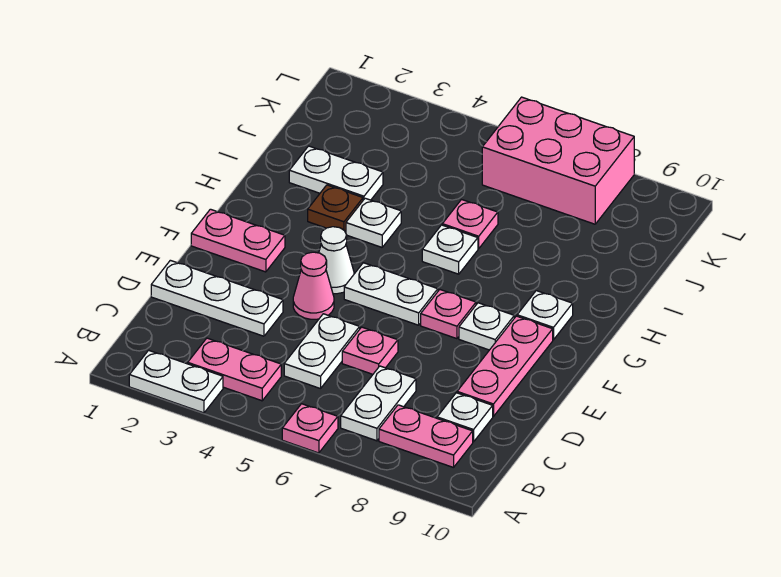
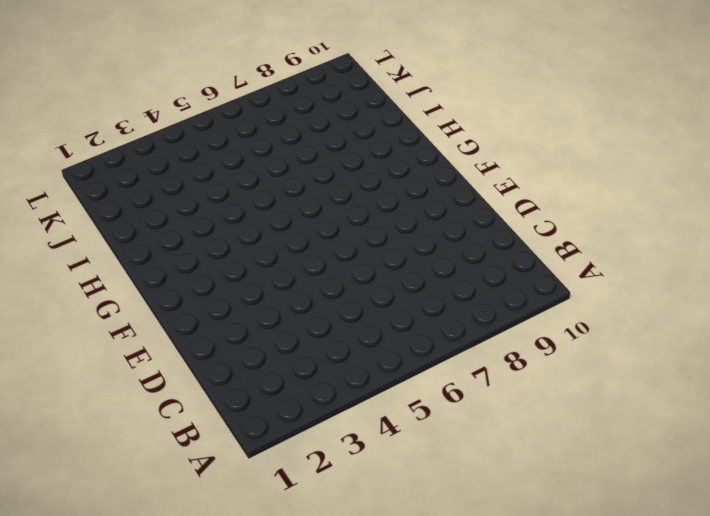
none -> white 1x2 plate [129,350,223,413]
none -> pink 1x1 plate [282,404,338,453]
none -> pink 1x2 plate [188,338,281,401]

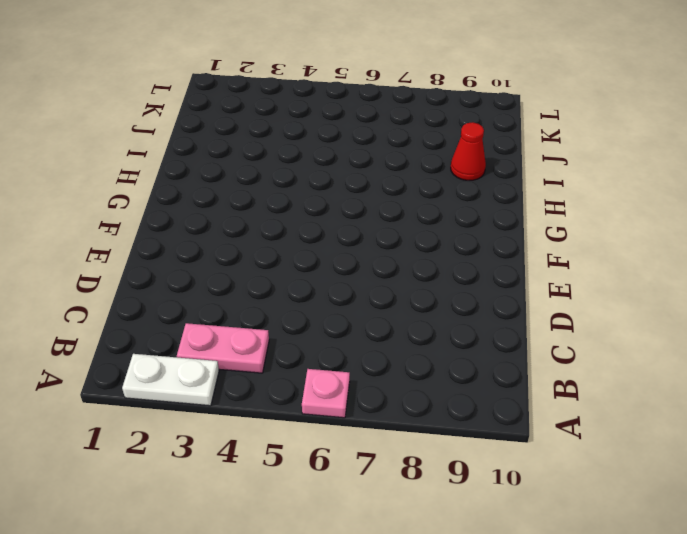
red 1x1 cone [451,122,486,181] -> none
none -> white 1x2 plate [341,366,416,441]
none -> pink 1x2 plate [379,405,473,468]
none -> white 1x2 plate [284,314,360,389]

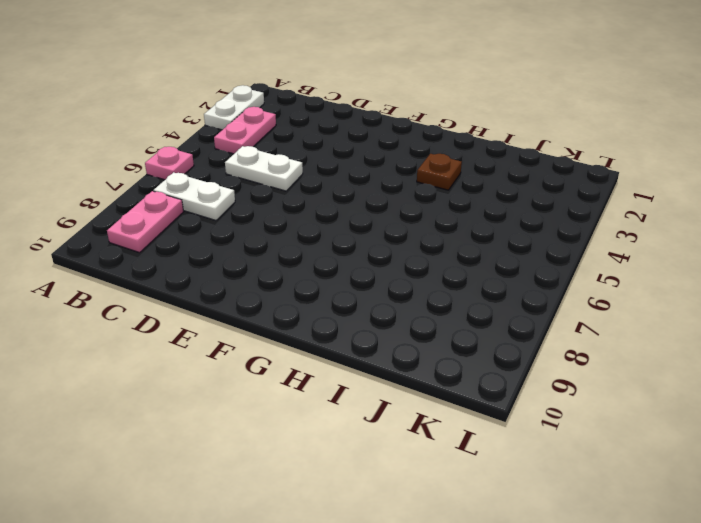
none -> white 1x1 plate [437,393,493,442]
none -> white 1x3 plate [151,260,283,336]
none -> pink 1x1 plate [342,327,398,374]

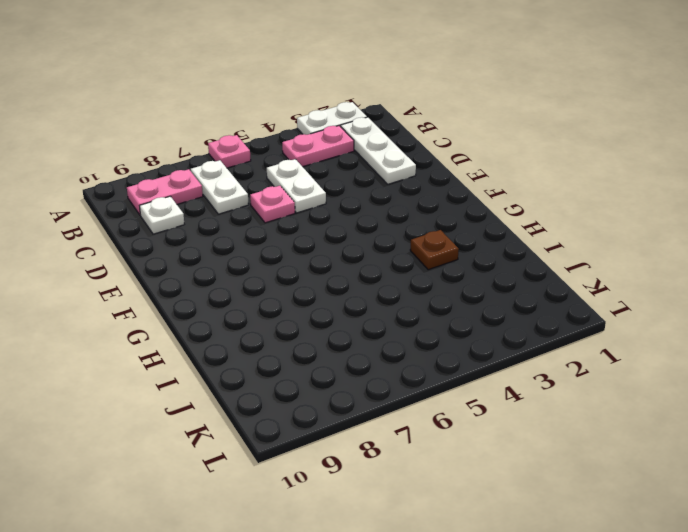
white 1x3 plate [341,117,416,184] -> white 1x3 plate turned to [151,260,283,336]
none -> pink 1x3 plate [457,316,553,416]
none -> pink 1x1 cone [293,252,334,319]
none -> pink 1x2 plate [191,209,285,272]

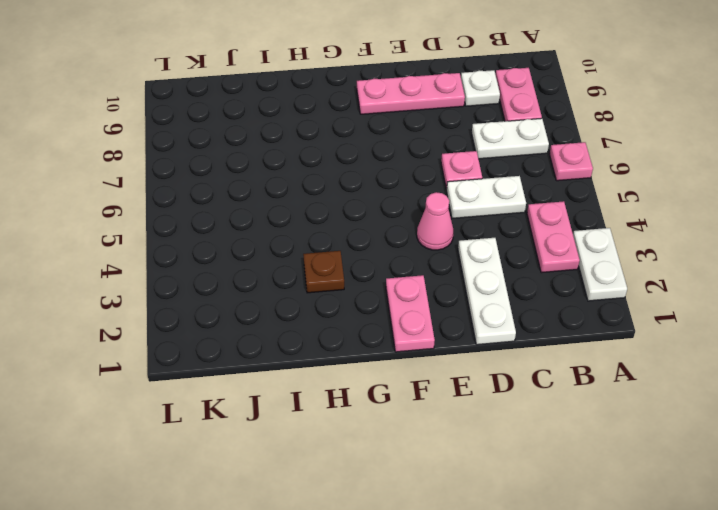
none -> white 1x1 cone [319,227,354,294]
none -> white 1x2 plate [344,263,438,325]
none -> pink 1x1 plate [421,290,476,339]

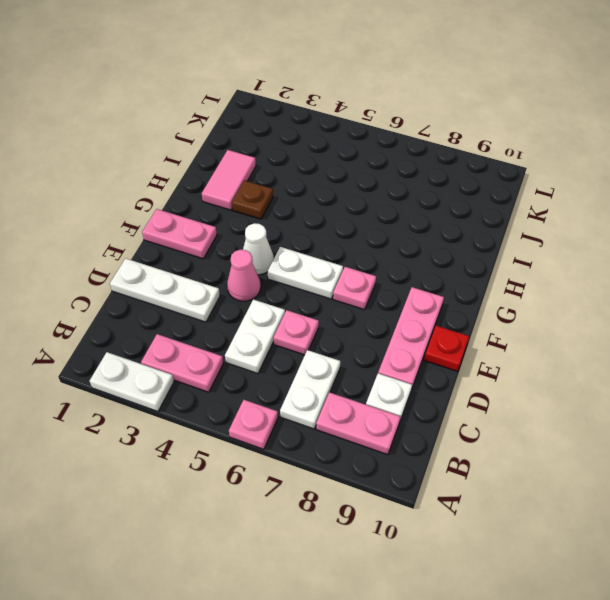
red 1x1 plate [424,326,469,371] -> none
pink 1x2 tile [202,150,256,210] -> white 1x2 plate [289,146,383,200]
none -> white 1x1 plate [459,303,514,350]
none -> white 1x1 plate [517,291,573,340]
none -> white 1x1 plate [346,198,401,247]

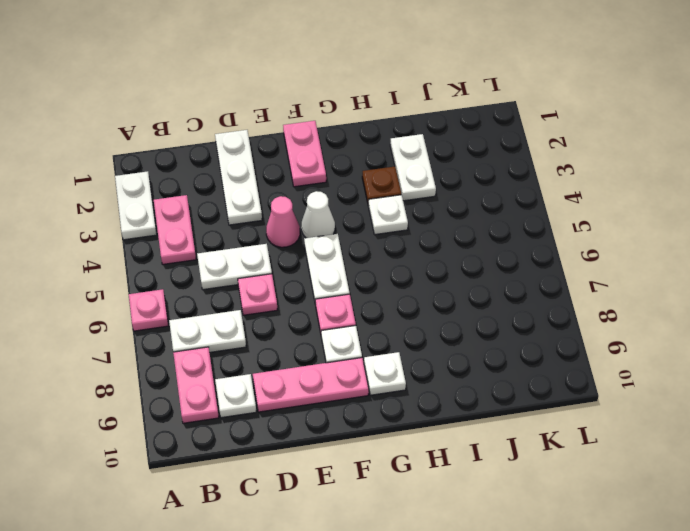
none -> white 1x1 plate [422,225,478,274]
none -> pink 1x1 plate [442,200,498,249]
none -> pink 2x3 brick [482,97,634,224]

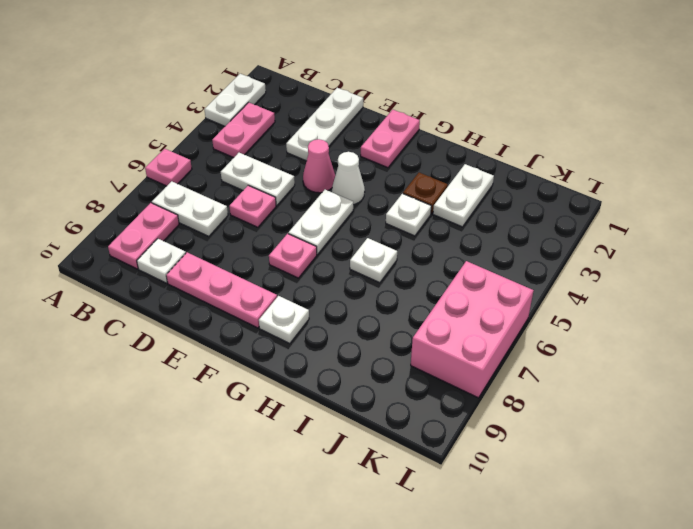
none -> white 1x1 plate [459,303,514,350]
none -> pink 1x1 plate [442,200,498,249]

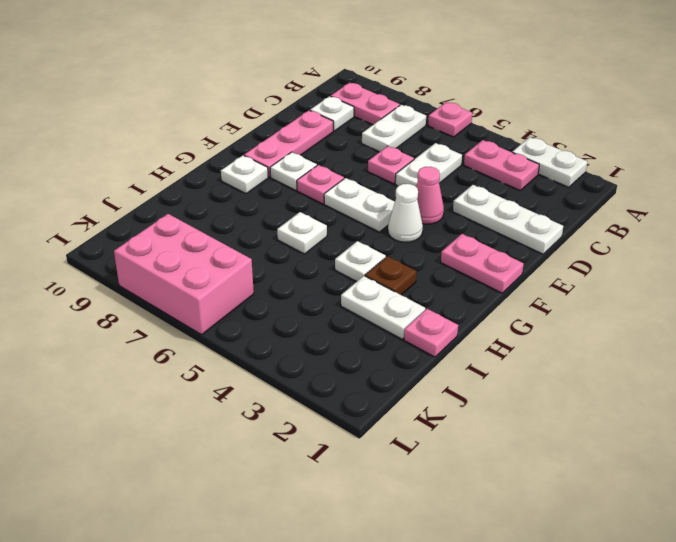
pink 1x1 plate [404,309,458,357] -> pink 1x1 plate moved to [442,200,498,249]

